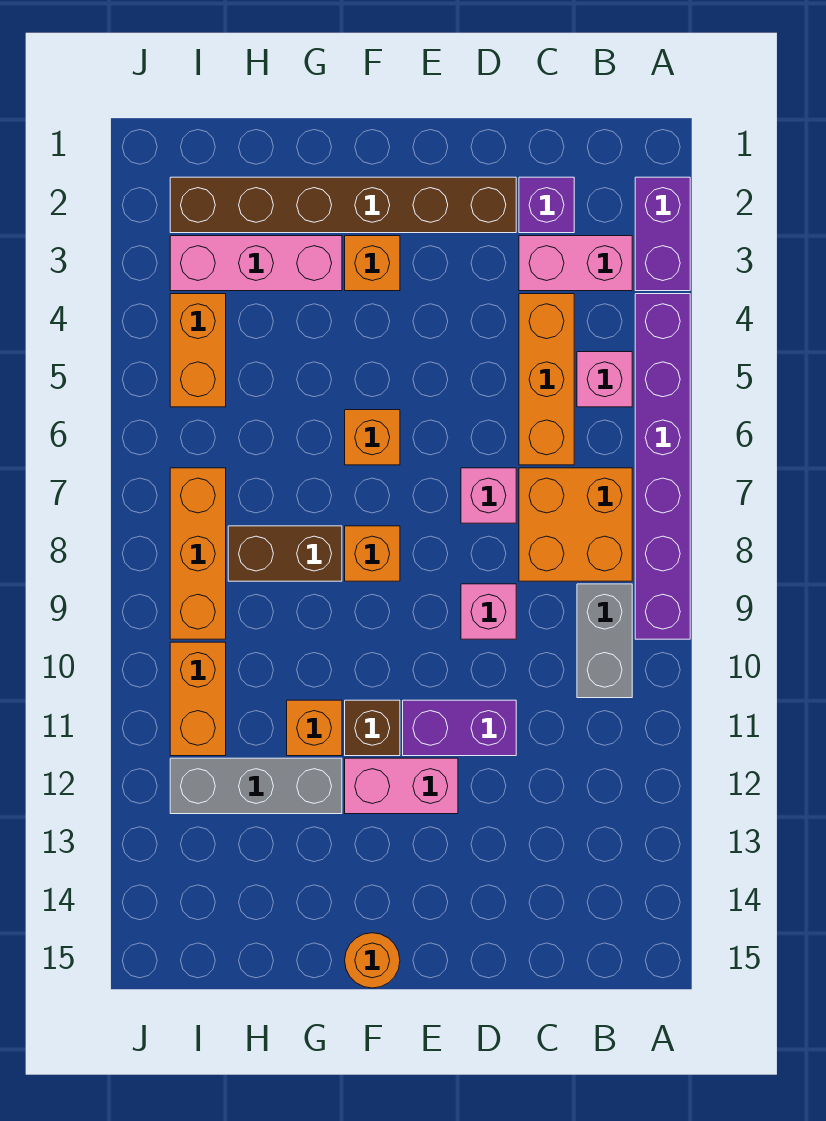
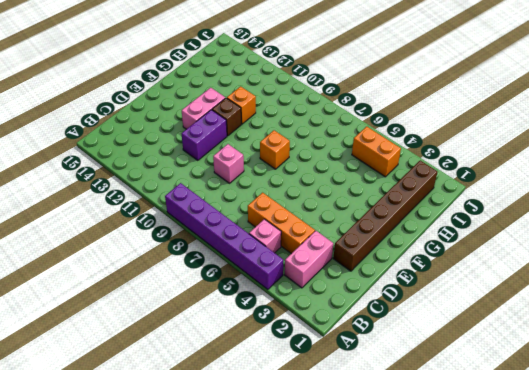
none -> purple 1x2 brick [635,177,690,291]
none -> orange 2x2 brick [519,468,632,581]
none -> grey 1x2 brick [577,584,632,698]

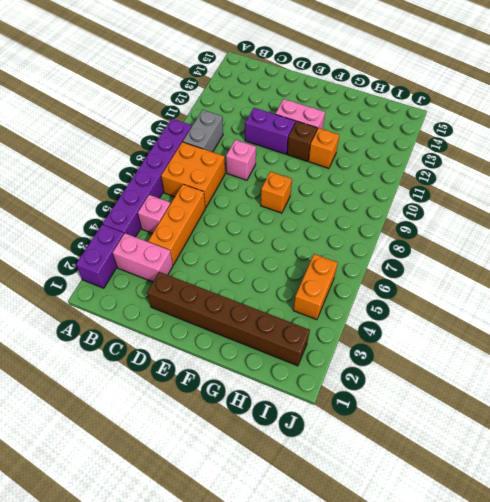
none -> purple 1x1 brick [519,177,574,233]
none -> pink 1x1 brick [461,468,516,523]
none -> orange 1x1 brick [345,236,400,291]

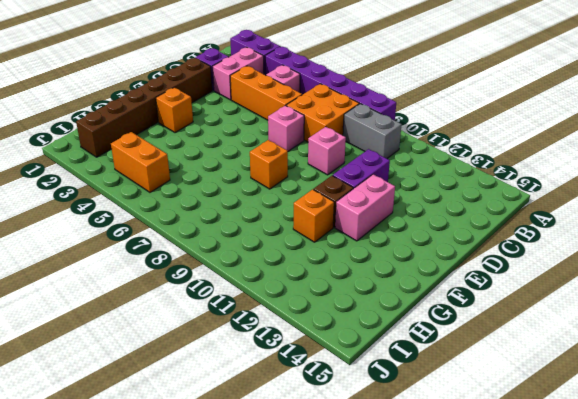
none -> orange 1x1 brick [345,410,400,465]
none -> orange 1x1 round brick [345,933,400,988]
none -> pink 1x3 brick [170,236,342,291]

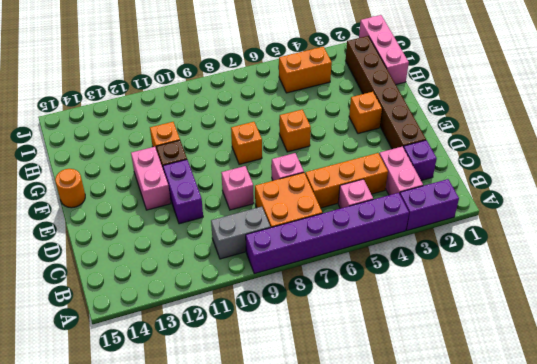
pink 1x3 brick [359,15,409,84] -> pink 1x3 brick moved to [170,236,342,291]
none -> brown 1x2 brick [228,526,342,581]
none -> grey 1x3 brick [170,758,342,814]
none -> orange 1x3 brick [170,468,226,639]

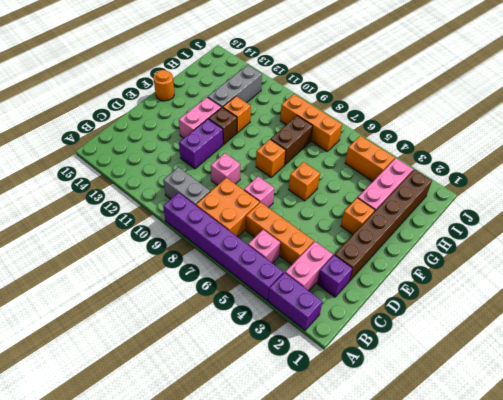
none -> orange 1x2 brick [170,642,226,756]

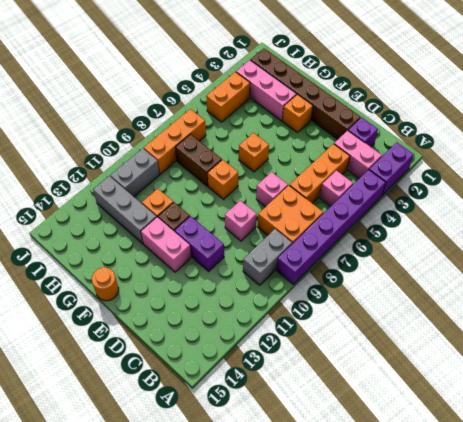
grey 1x2 brick [110,148,160,197] -> orange 1x2 brick [170,642,226,756]

